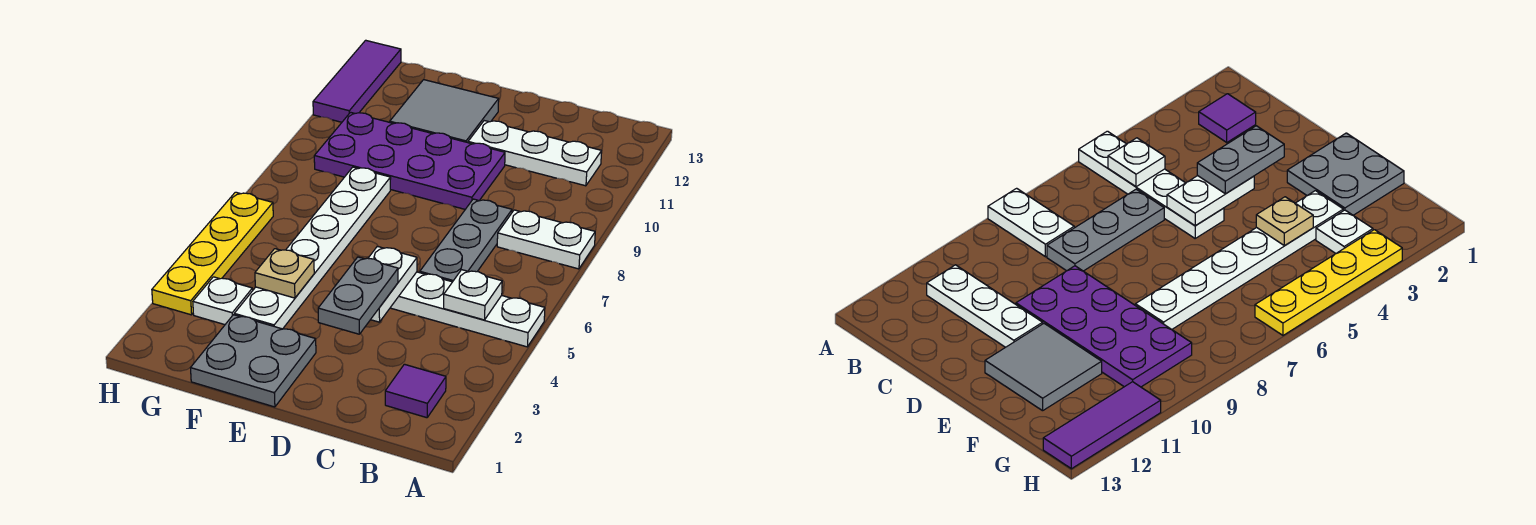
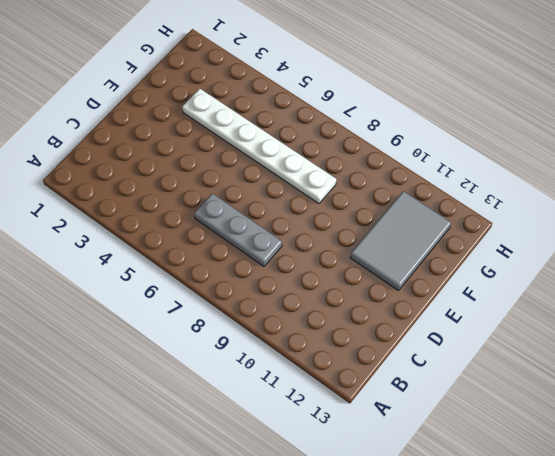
grey 2x3 tile [350,191,451,291] -> grey 2x2 tile [390,80,499,143]
none -> white 1x4 plate [390,272,545,347]
none -> white 1x2 plate [497,210,595,269]
none -> purple 1x1 tile [385,364,446,418]

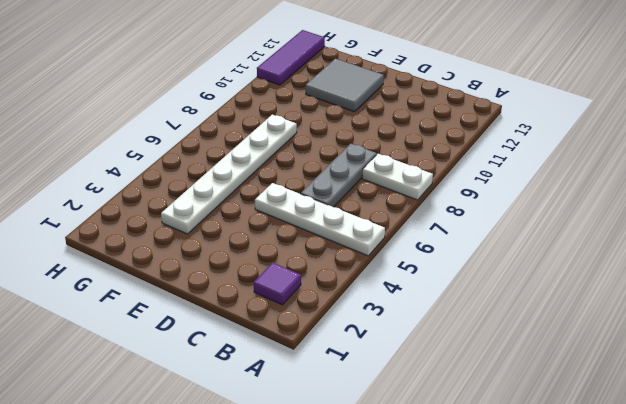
none -> white 1x3 plate [468,121,602,186]
none -> purple 2x4 plate [314,112,505,209]
none -> grey 2x2 plate [191,315,316,407]

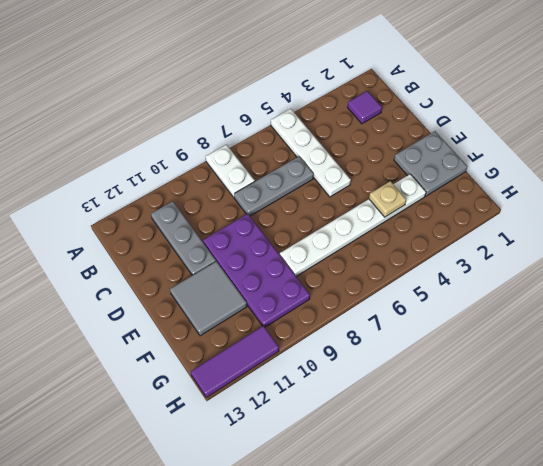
grey 1x3 plate [151,201,216,275] -> white 1x3 plate [468,121,602,186]
none -> white 1x1 plate [193,277,253,325]
none -> yellow 1x4 plate [152,192,273,315]
none -> white 1x1 plate [444,270,502,320]

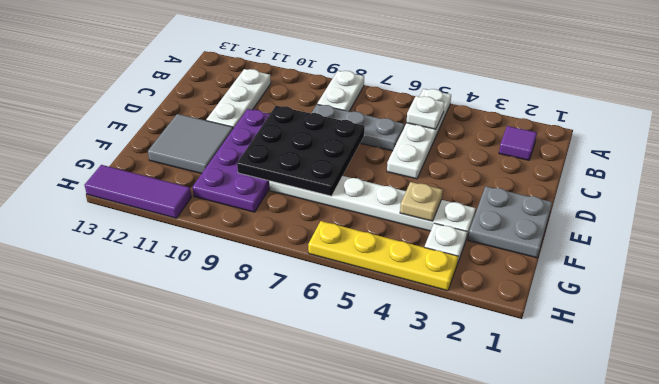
black 3x3 plate [237,106,365,196] -> none
none -> white 1x2 plate [368,246,417,322]
none -> grey 1x2 plate [318,257,398,334]

